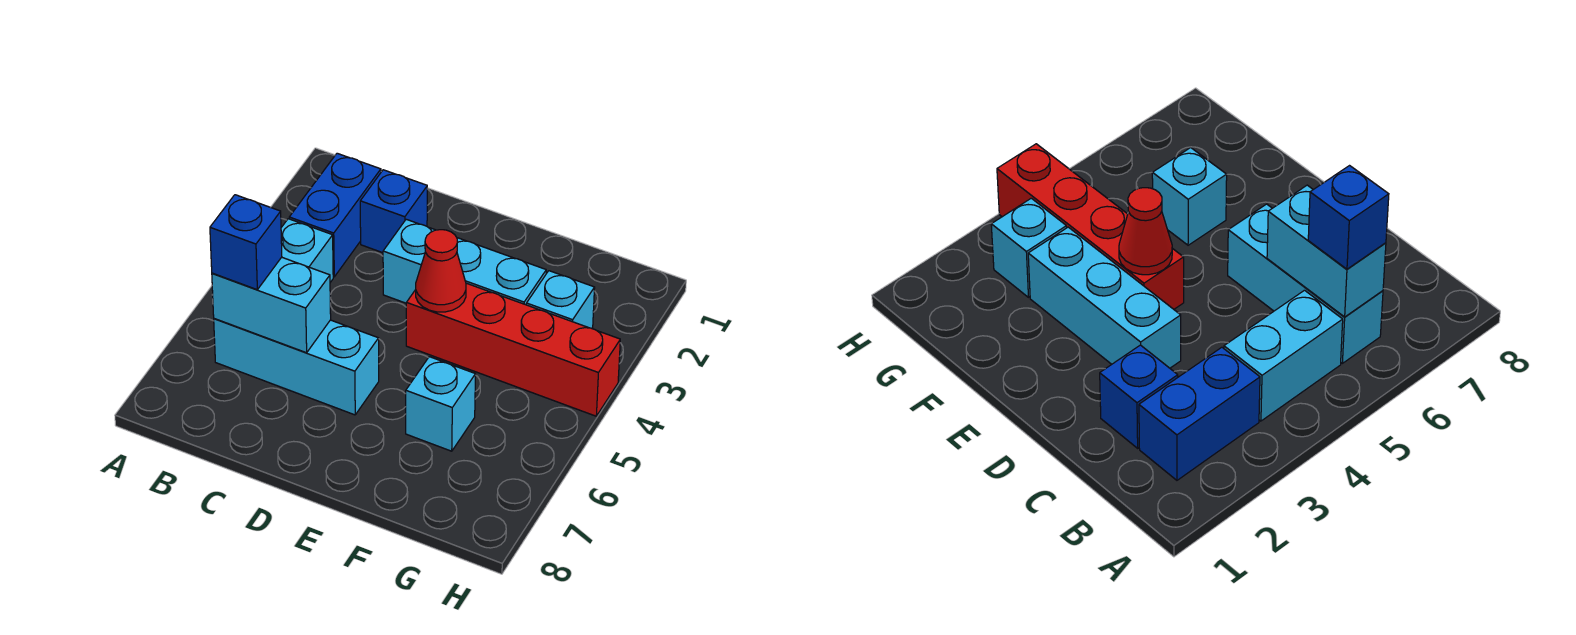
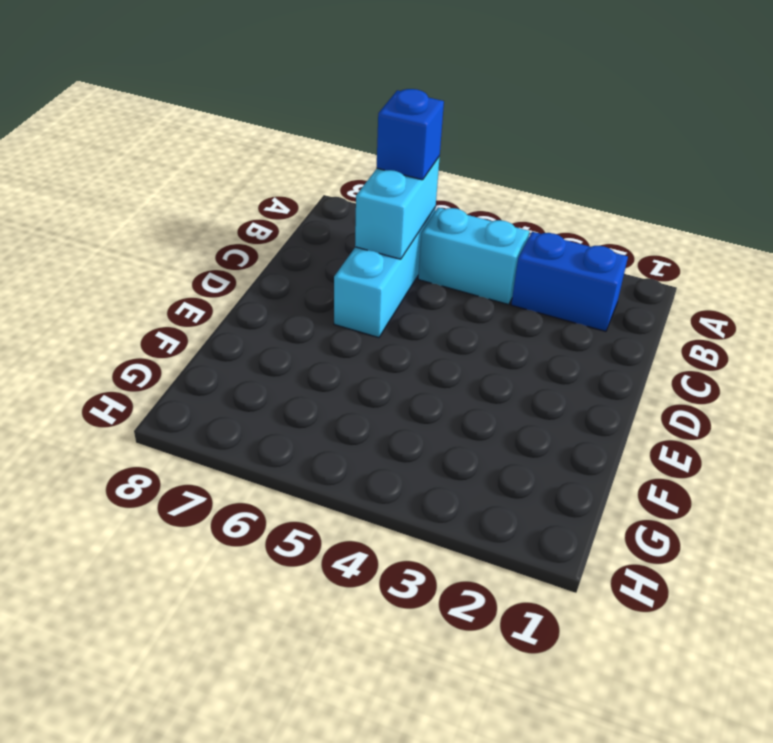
none -> blue 1x1 brick [360,170,427,253]
none -> cyan 1x3 brick [383,219,546,305]

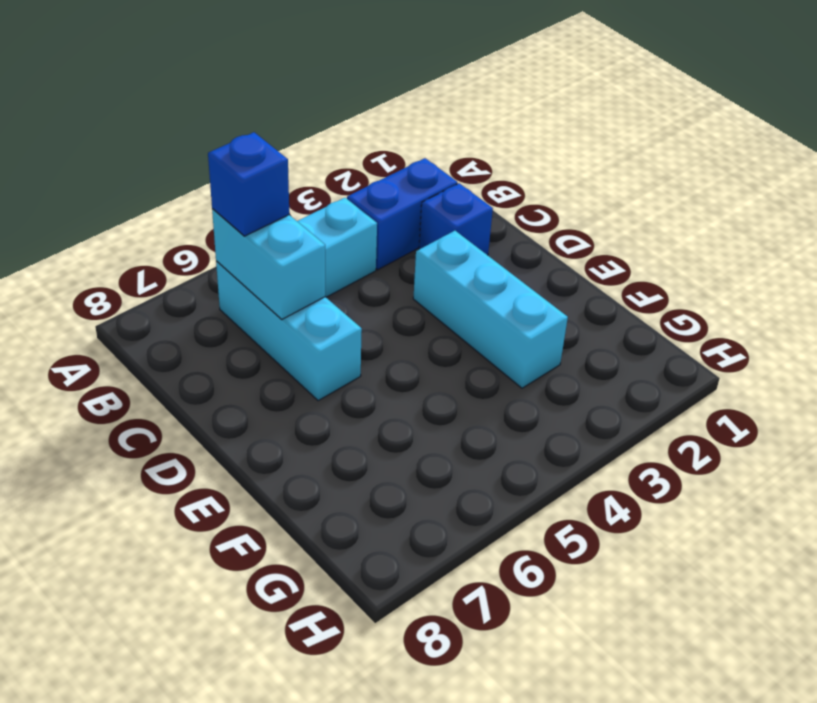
none -> red 1x4 brick [406,283,620,416]
none -> cyan 1x1 brick [406,357,476,451]

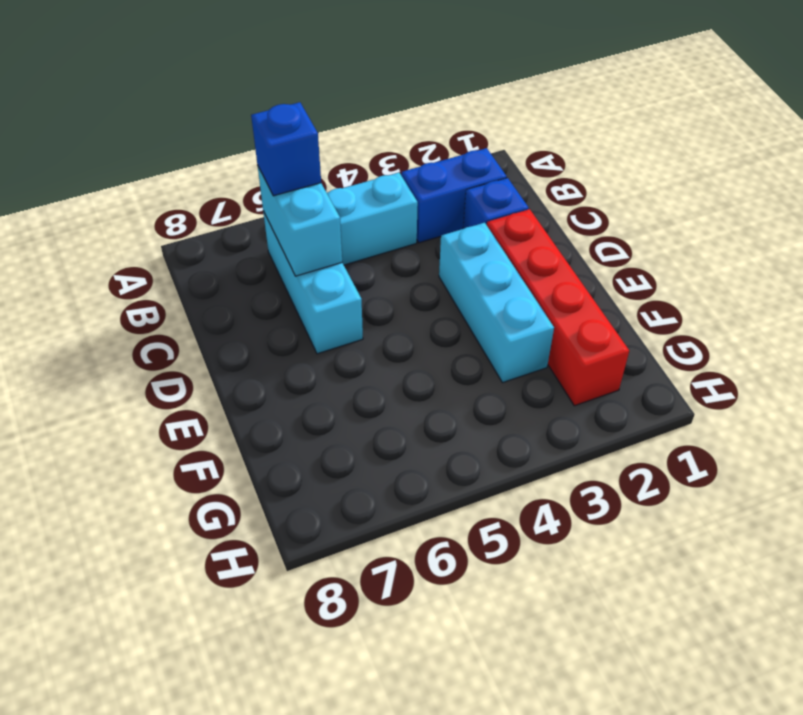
red 1x4 brick [487,209,629,406] -> red 1x4 brick moved to [406,283,620,416]
none -> cyan 1x1 brick [406,357,476,451]
none -> cyan 1x1 brick [526,271,595,329]

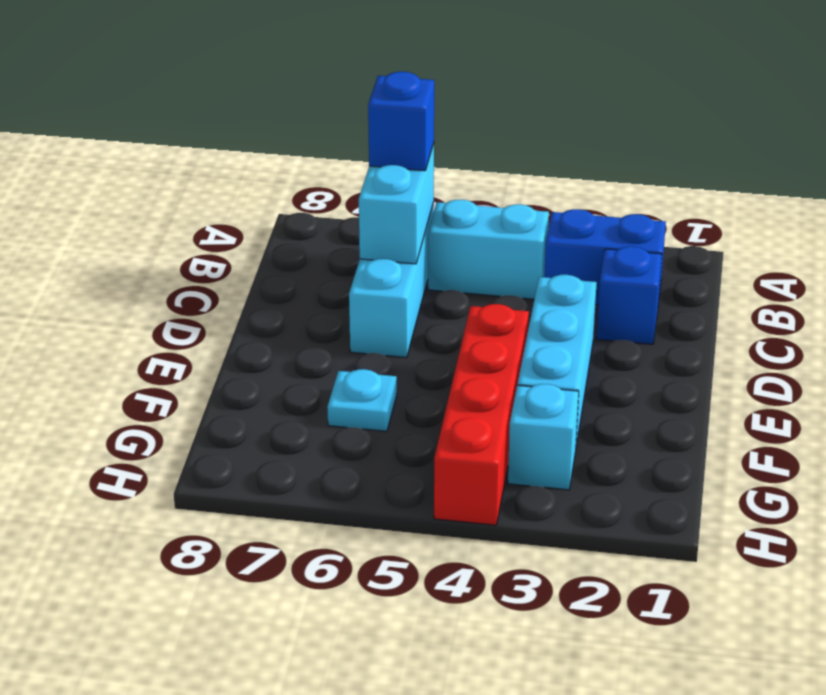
cyan 1x1 plate [327,369,397,431] -> cyan 1x1 brick [406,357,476,451]
none -> red 1x1 cone [416,230,466,312]

